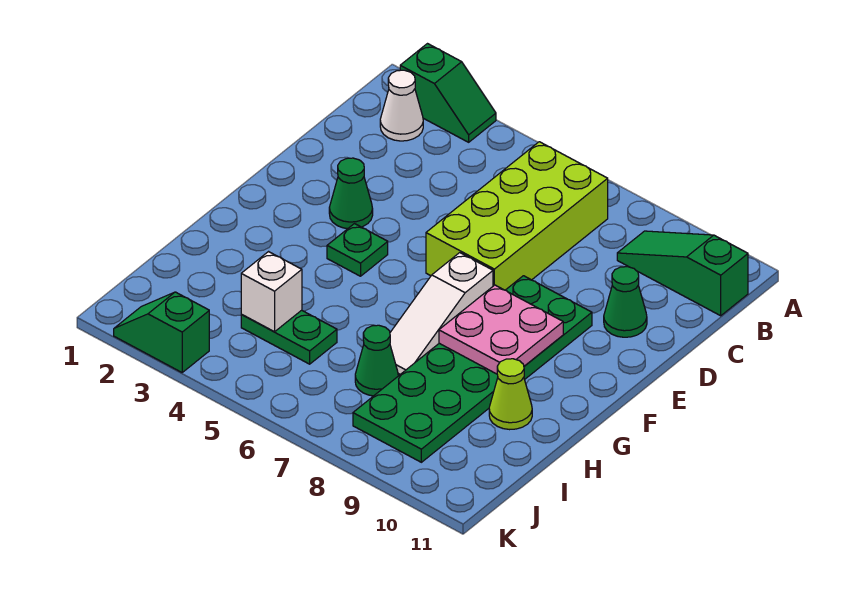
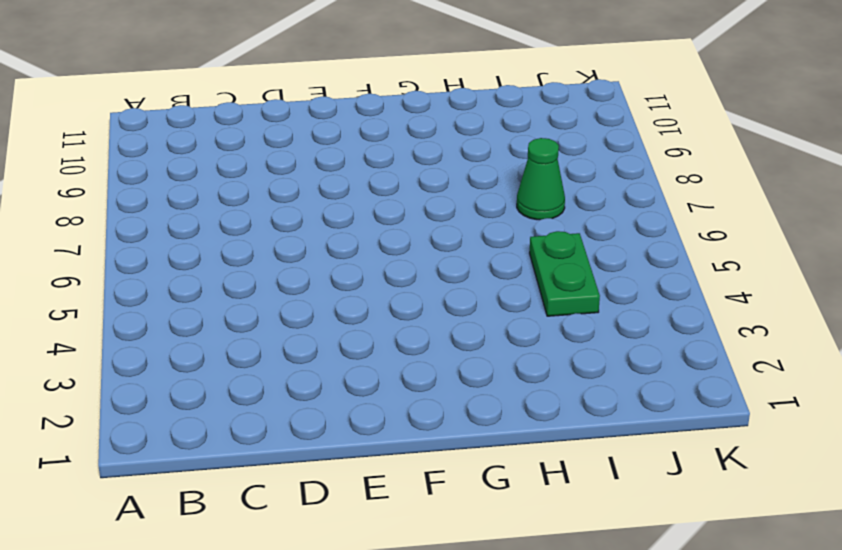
none -> green 1x2 slope [400,44,496,142]
none -> white 1x1 cone [380,70,423,141]
none -> lime 2x4 brick [426,142,608,290]

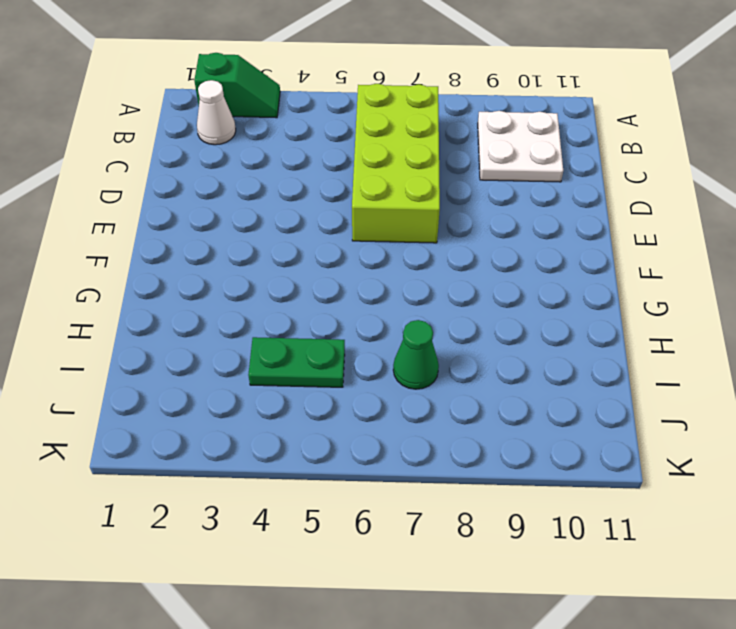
white 2x2 plate [478,111,563,182] -> green 1x3 slope [617,231,748,316]
none -> green 1x1 cone [604,267,647,337]
none -> green 1x1 cone [329,158,373,229]
none -> green 2x6 plate [353,276,592,462]

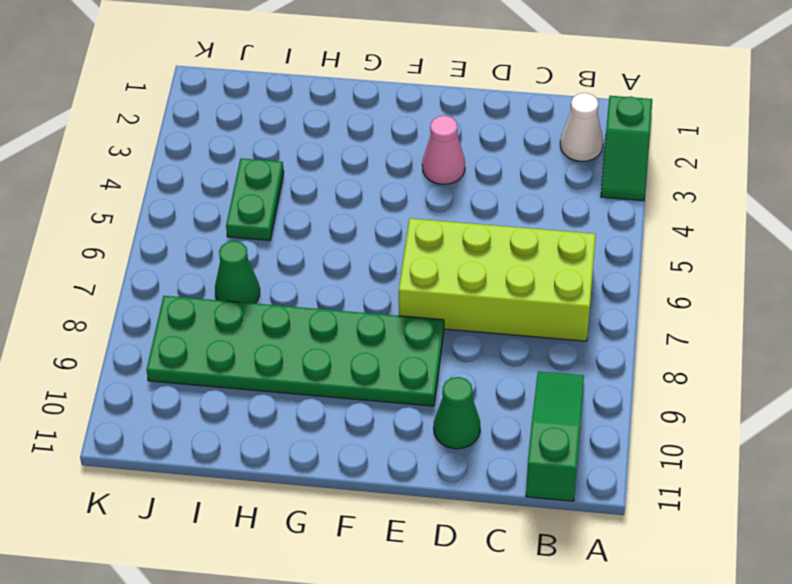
pink 1x1 cone [422,116,465,184] -> green 1x1 cone [329,158,373,229]
none -> green 1x1 plate [327,224,388,276]
none -> white 1x3 slope [390,253,493,374]
none -> lime 1x1 cone [489,359,532,430]

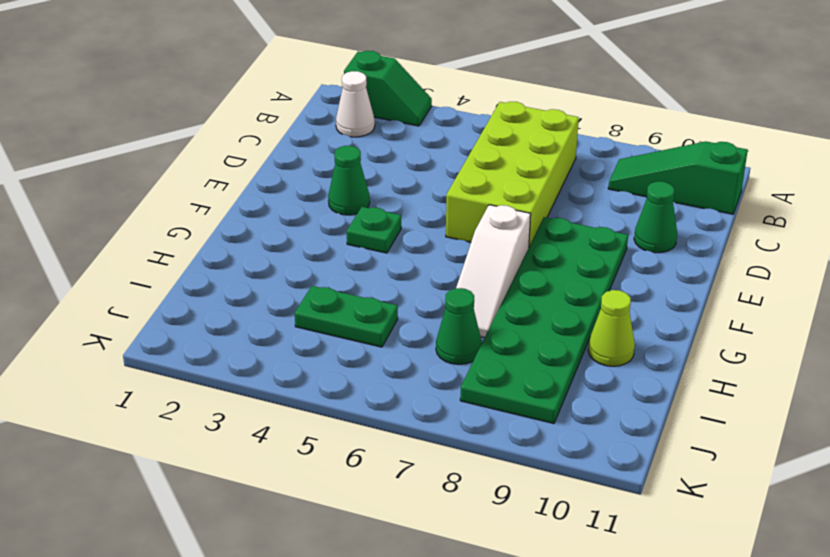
none -> green 1x2 slope [114,292,209,372]
none -> pink 2x2 plate [439,285,563,374]
none -> white 1x1 brick [241,252,302,332]

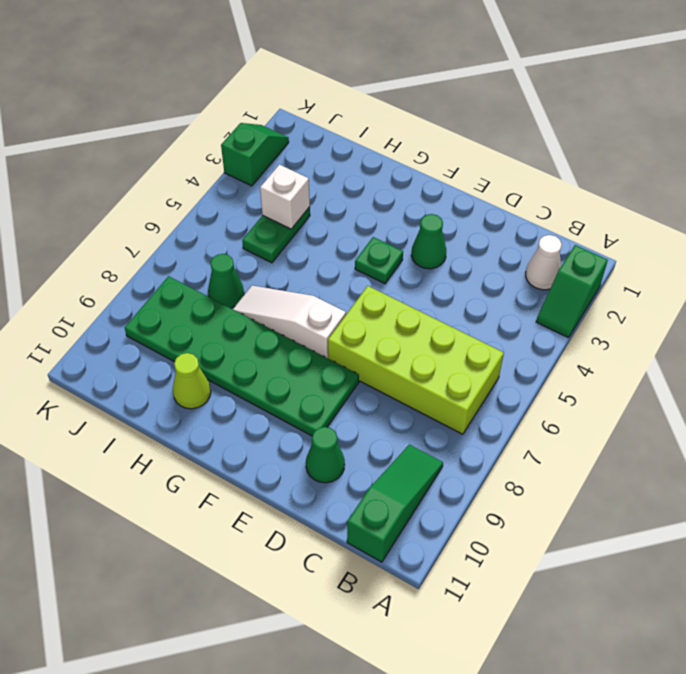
none -> pink 2x2 plate [439,285,563,374]

